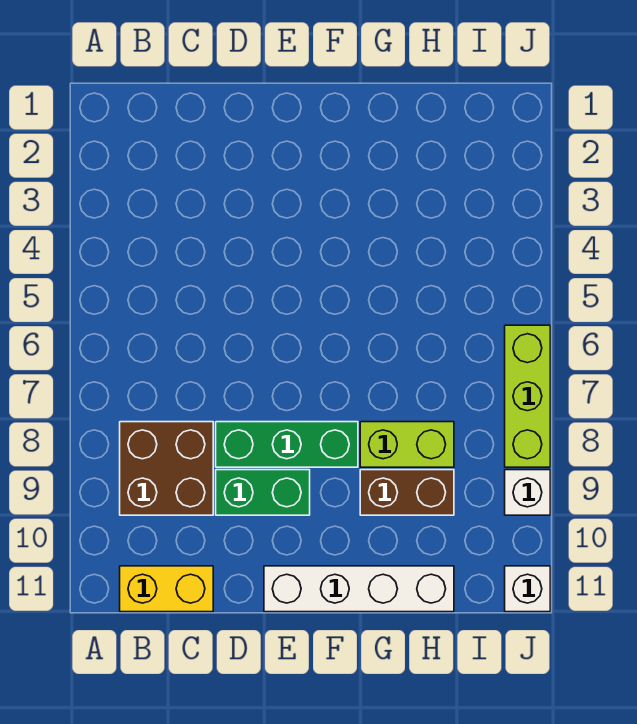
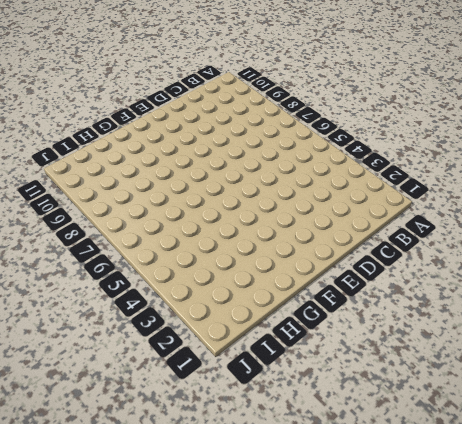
none -> brown 2x2 brick [120,422,213,515]
none -> yellow 1x2 brick [120,566,213,612]

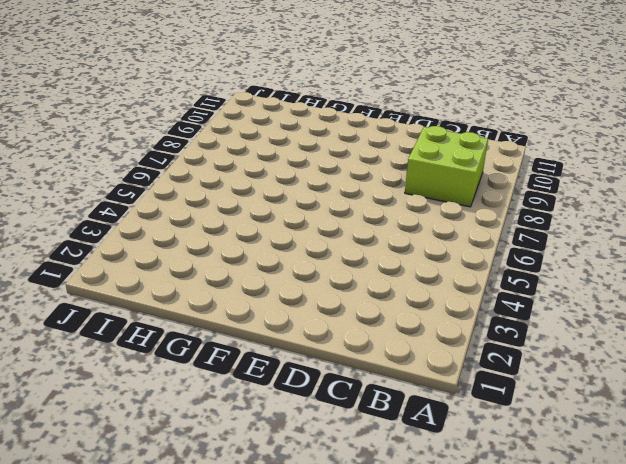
lime 2x2 brick [405,126,488,207] -> brown 2x2 brick [120,422,213,515]
none -> yellow 1x2 brick [120,566,213,612]
none -> green 1x3 brick [216,422,358,467]

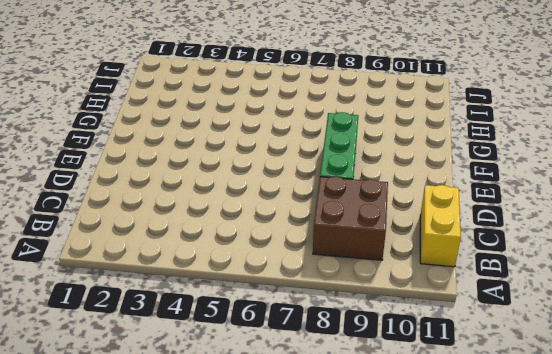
none -> green 1x2 brick [216,470,310,515]
none -> white 1x4 brick [264,566,454,612]

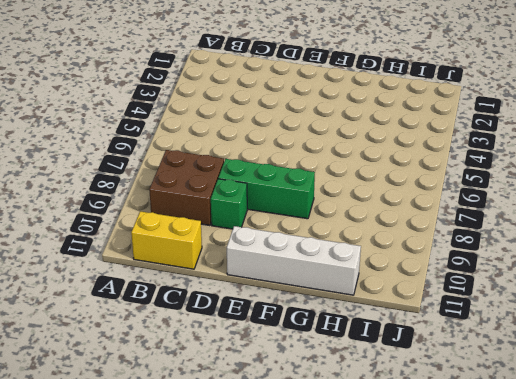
green 1x1 brick [211,179,247,229] -> green 1x2 brick [216,470,310,515]
none -> lime 1x2 brick [360,422,454,467]
none -> brown 1x2 brick [360,470,454,515]

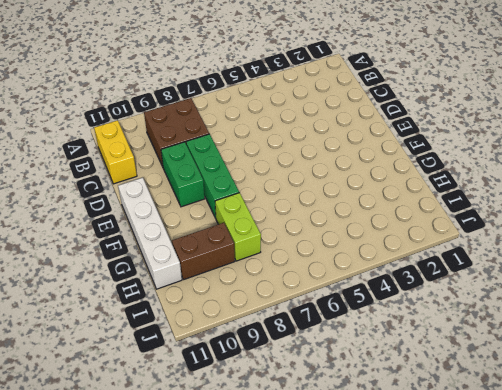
brown 1x2 brick [172,223,235,280] -> brown 1x2 brick turned to [360,470,454,515]
none -> lime 1x3 brick [505,325,550,467]
none -> white 1x1 brick [505,470,550,515]

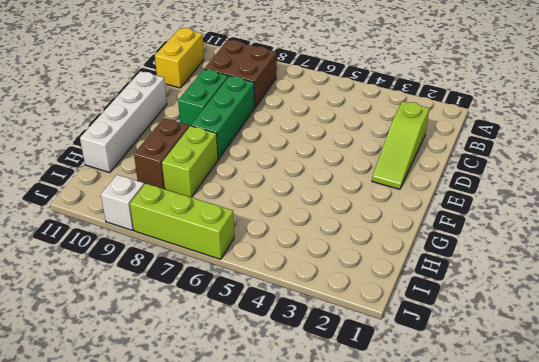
lime 1x3 slope [372,101,429,189] -> none
none -> white 1x1 brick [505,566,550,612]

